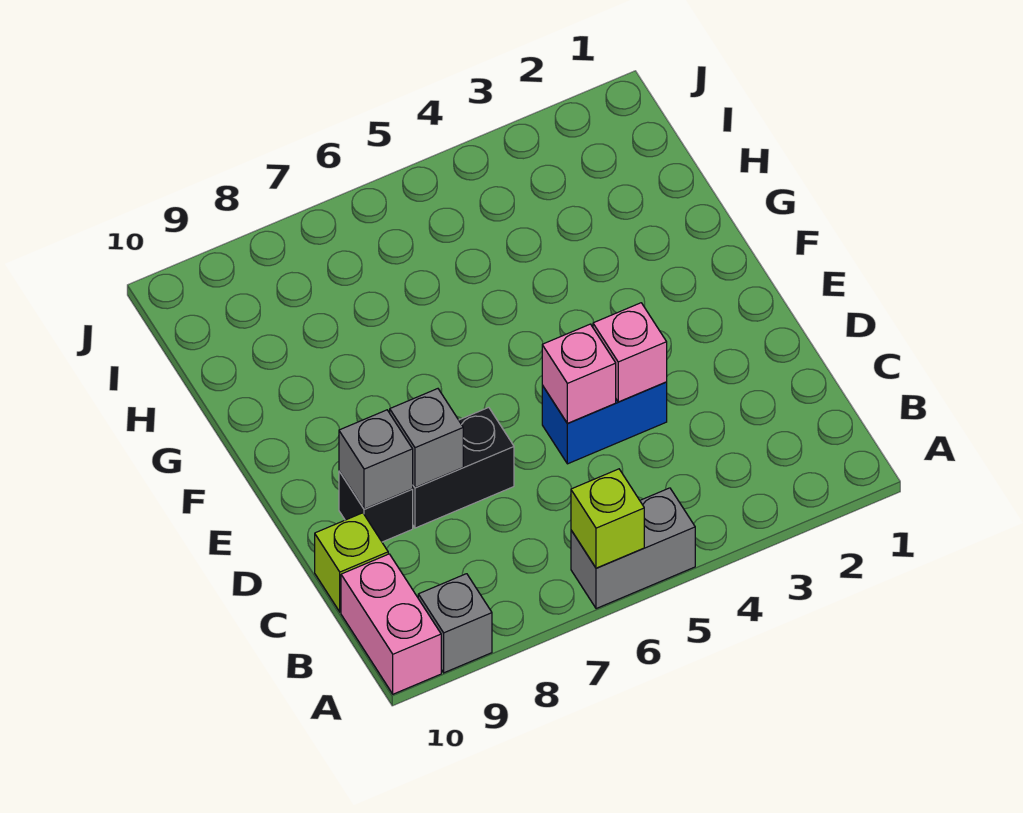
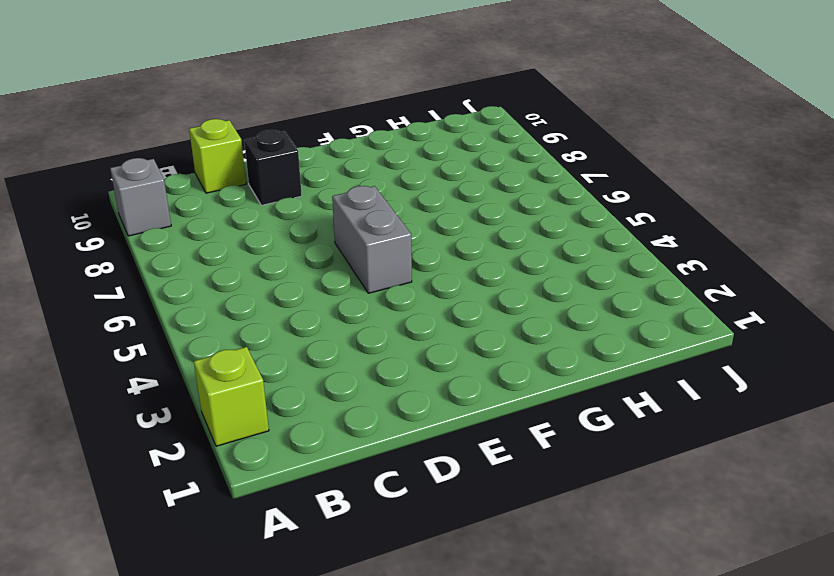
lime 1x1 brick [194,347,269,446] -> lime 1x1 brick moved to [571,469,644,568]
grey 1x2 brick [332,186,412,293] -> grey 1x2 brick moved to [571,488,695,609]
none -> pink 1x2 brick [341,554,441,694]
none -> blue 1x2 brick [542,382,667,464]
none -> black 1x2 brick [413,407,514,528]

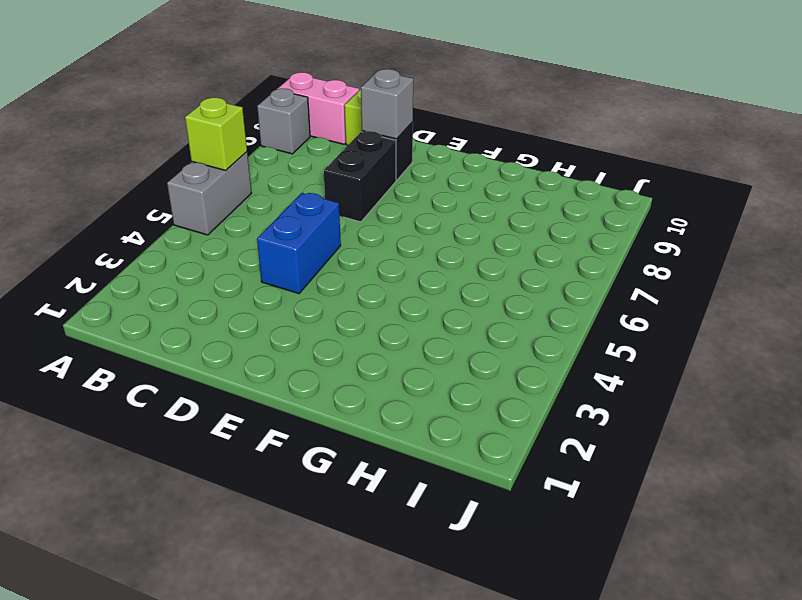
none -> pink 1x1 brick [593,303,667,402]
none -> pink 1x1 brick [542,324,616,424]
none -> grey 1x1 brick [390,389,463,488]

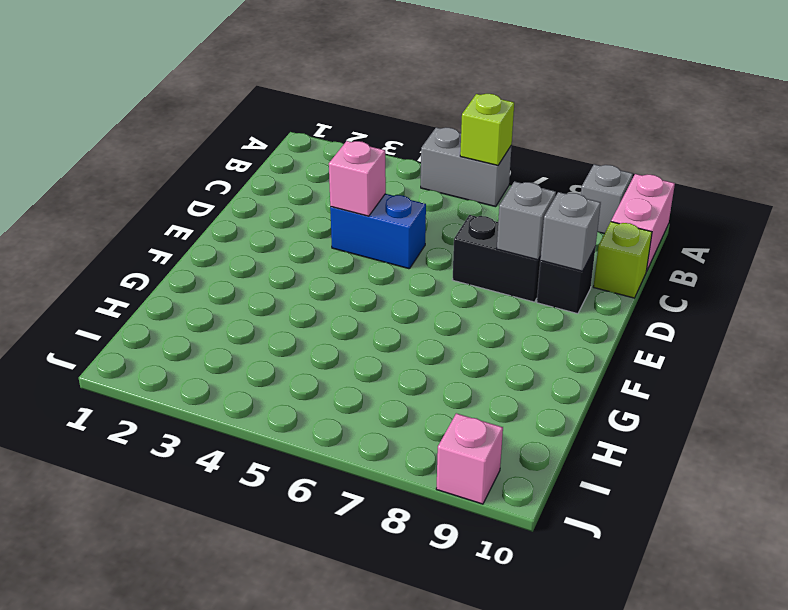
pink 1x1 brick [436,413,503,504] -> pink 1x1 brick moved to [542,324,616,424]

